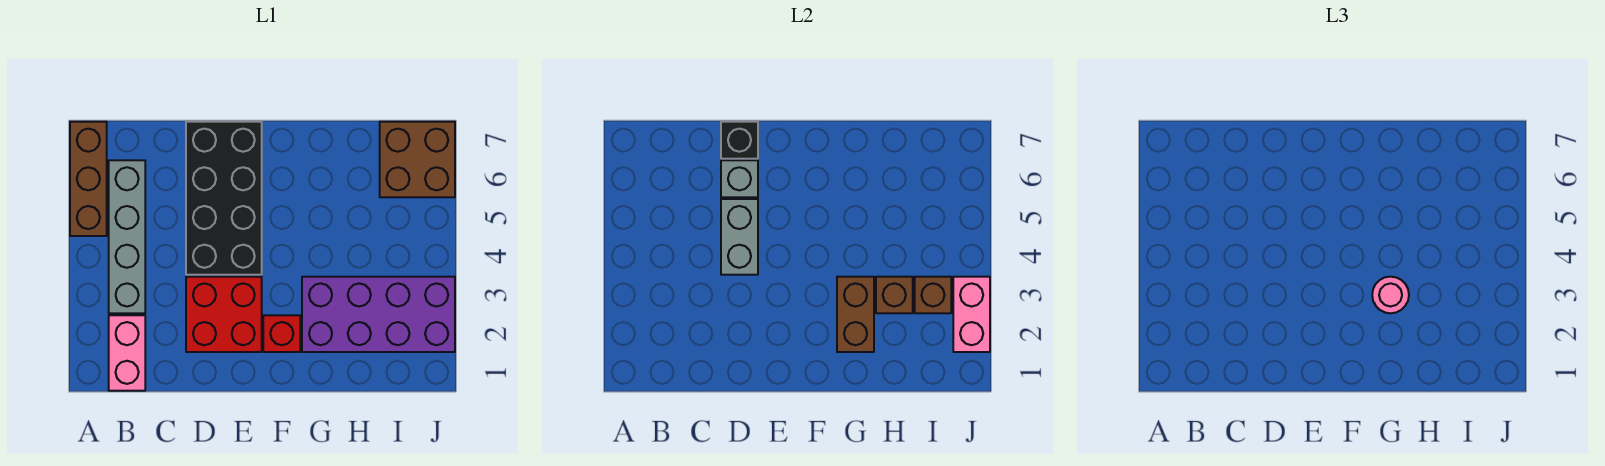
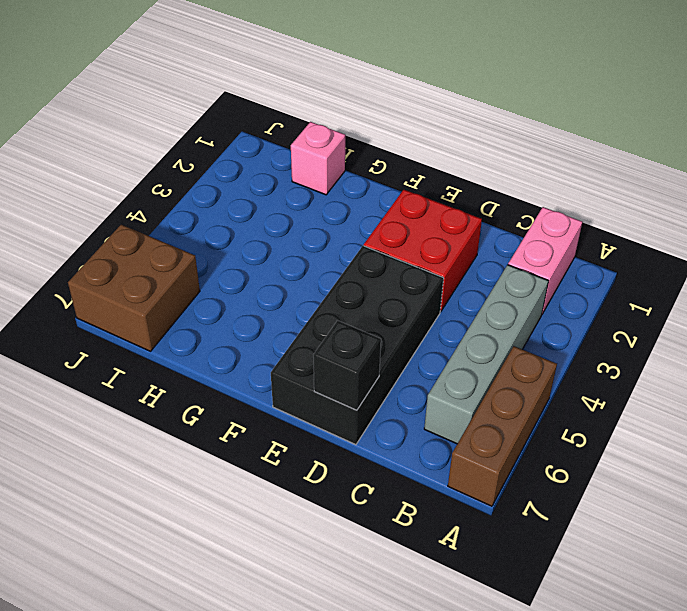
pink 1x1 brick [291,122,345,195] -> none
none -> red 1x1 brick [263,315,300,352]
none -> purple 2x4 brick [302,277,455,352]
none -> grey 1x2 brick [721,199,758,275]

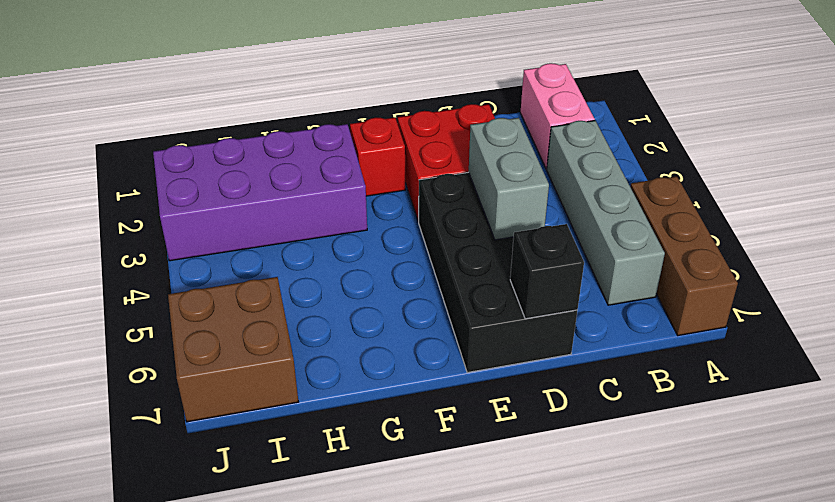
none -> grey 1x1 brick [721,160,758,197]
none -> brown 1x2 brick [837,277,874,352]
none -> brown 1x1 brick [876,277,913,313]

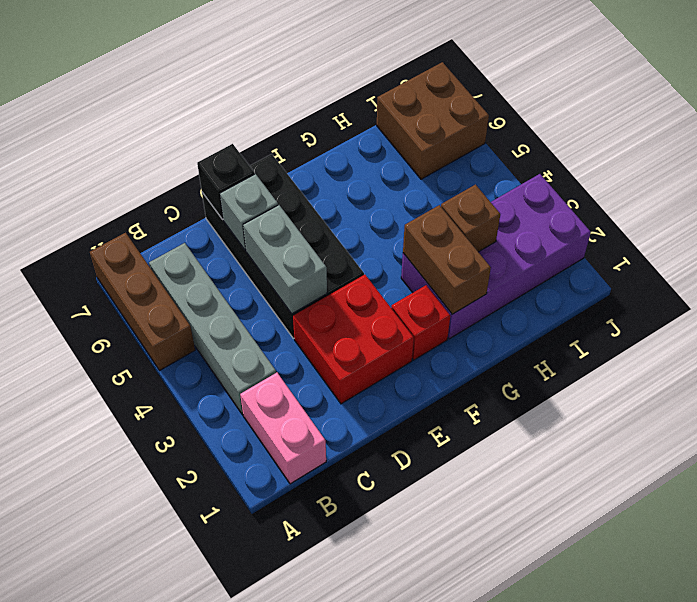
none -> brown 1x1 brick [915,277,951,313]
none -> pink 1x2 brick [953,277,990,352]
none -> pink 1x1 round brick [1372,277,1409,313]

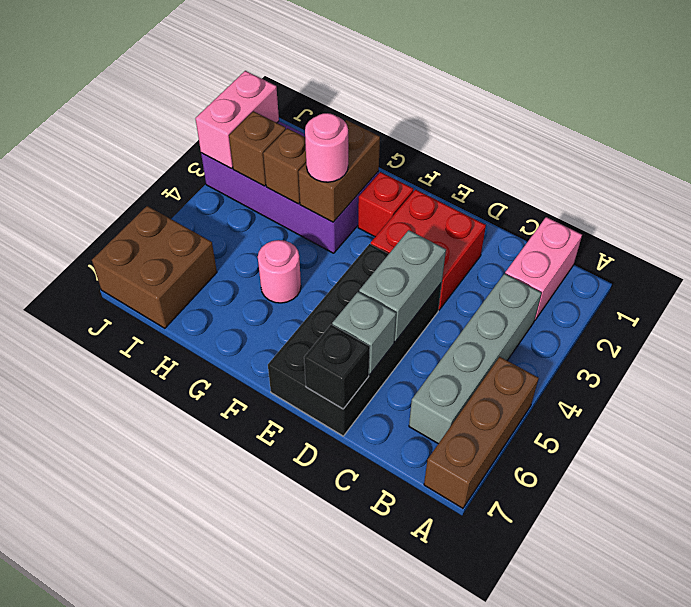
pink 1x1 round brick [258,240,301,303] -> none

